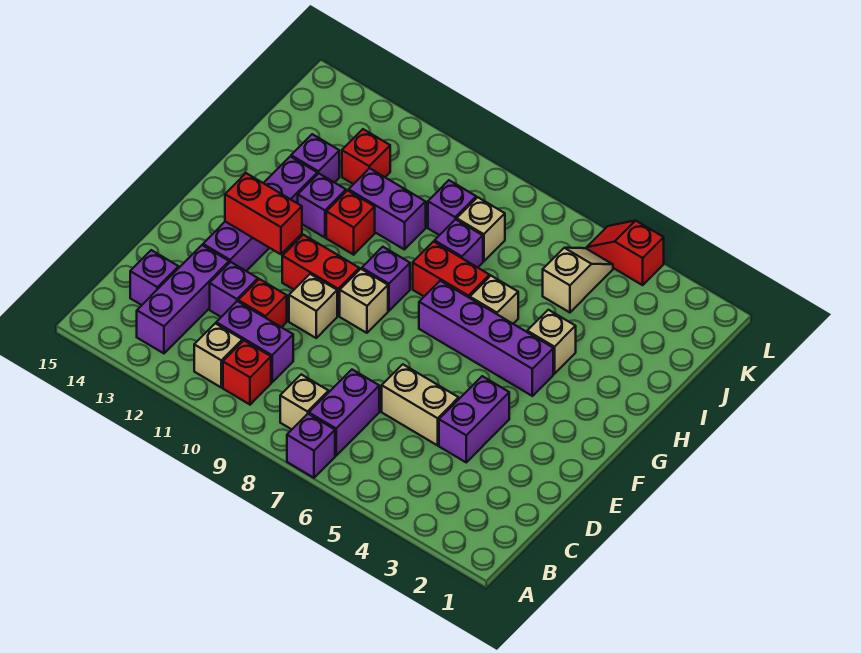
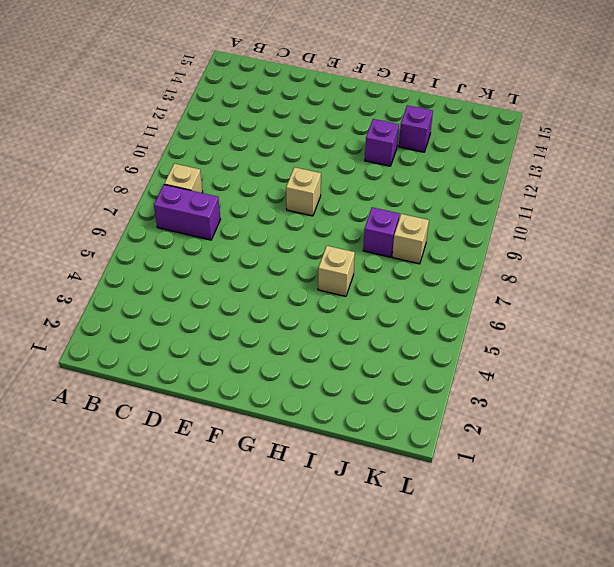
none -> purple 1x1 brick [287,414,335,478]
none -> red 1x1 brick [223,341,271,405]
none -> tan 1x1 brick [194,323,242,387]
none -> purple 1x3 brick [137,245,229,353]

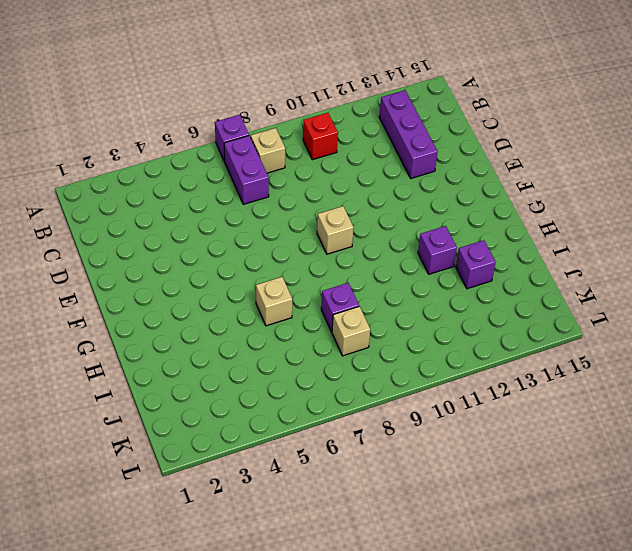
none -> tan 1x1 brick [194,323,242,387]
none -> purple 1x2 brick [216,301,293,382]
none -> purple 1x1 brick [130,250,178,305]
none -> purple 1x2 brick [439,376,509,462]

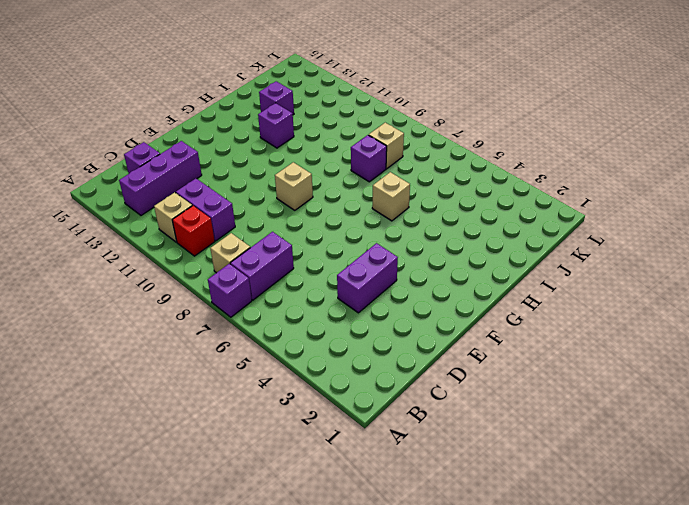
none -> tan 1x2 brick [382,364,459,445]
none -> red 1x1 brick [238,279,287,327]
none -> purple 1x1 brick [210,262,258,317]
none -> tan 1x1 brick [289,274,337,338]

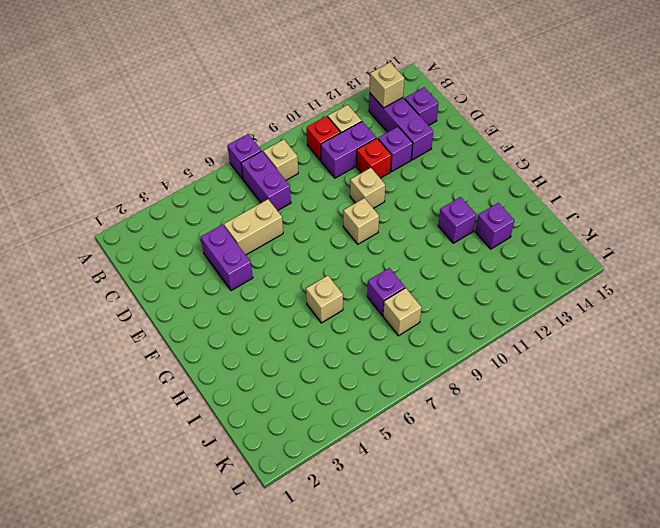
tan 1x1 brick [370,63,404,108] -> tan 1x1 brick moved to [527,310,576,374]
none -> purple 1x4 brick [203,156,317,271]
none -> red 1x2 brick [282,235,359,316]
none -> purple 1x4 brick [419,281,553,396]
none -> purple 1x1 brick [362,247,410,311]

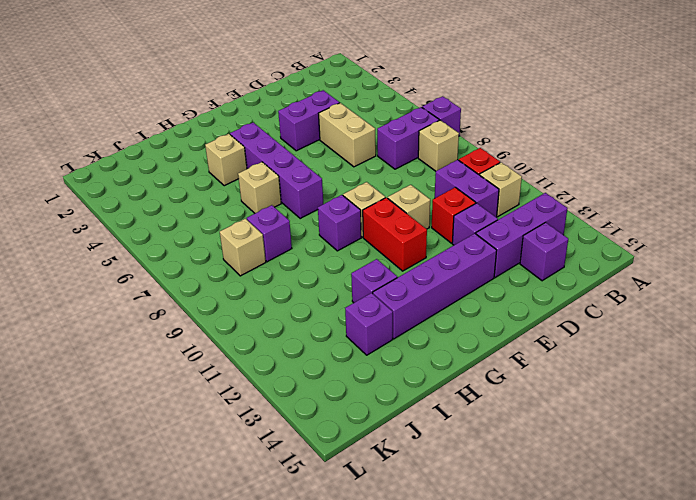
none -> red 1x2 brick [413,242,489,298]
none -> red 1x1 brick [326,191,375,255]
none -> purple 1x2 brick [349,168,426,250]
none -> tan 1x2 slope [543,248,613,313]

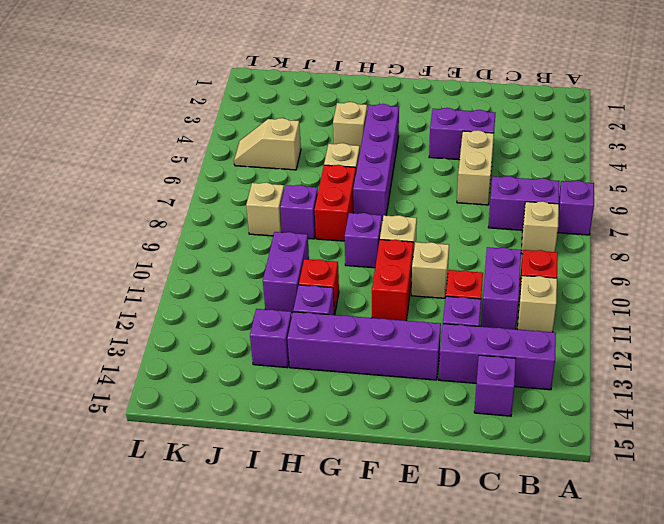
none -> purple 1x1 brick [428,180,476,235]
none -> red 1x1 brick [342,129,390,184]
none -> red 1x2 slope [587,221,664,285]
none -> red 1x2 brick [225,173,302,254]

